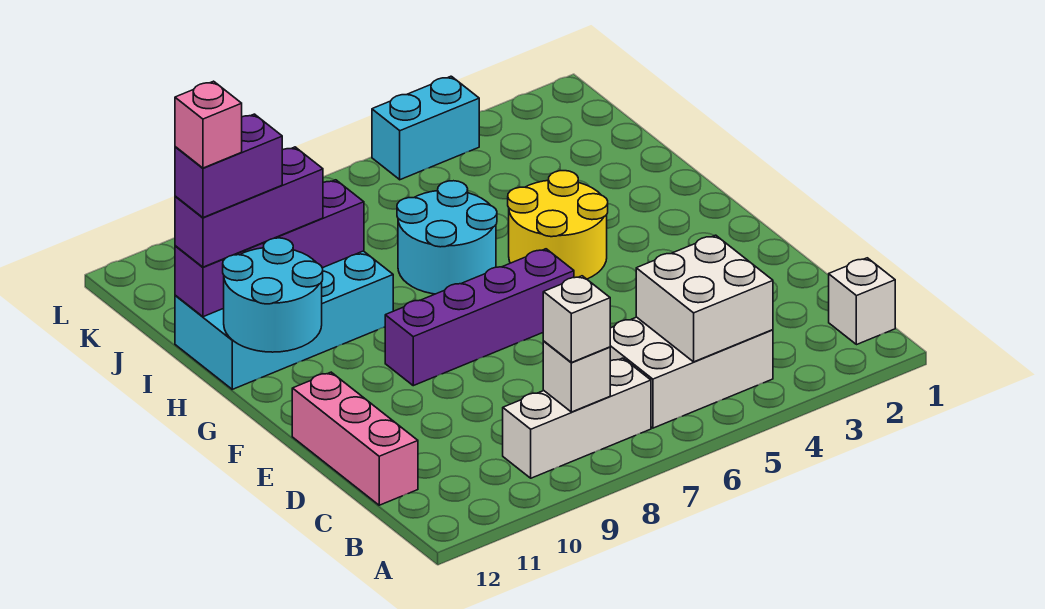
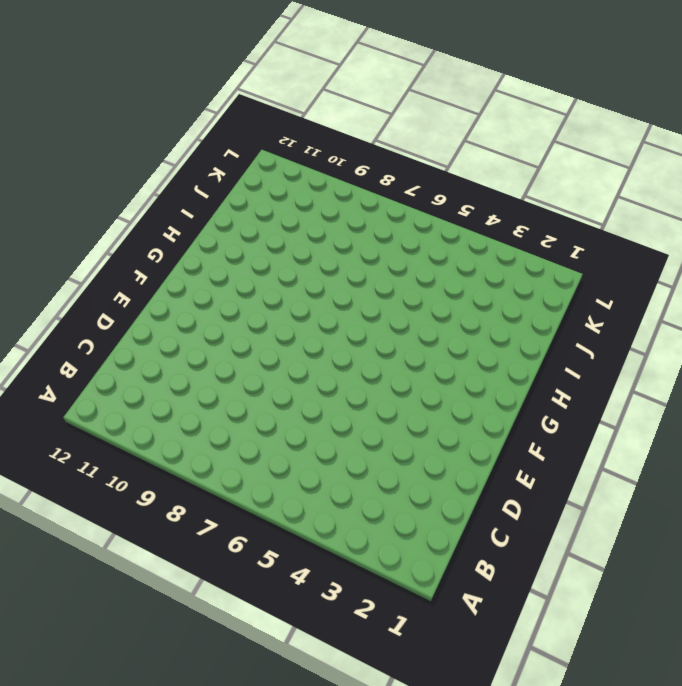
none -> white 1x1 brick [829,258,895,345]
none -> white 2x3 brick [610,317,773,428]
none -> white 1x3 brick [503,358,651,478]

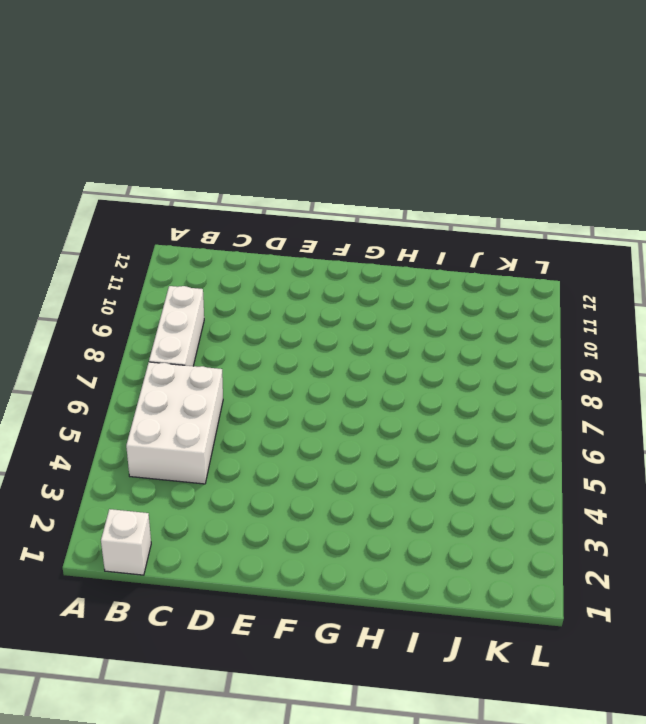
none -> pink 1x3 brick [292,372,418,505]
none -> purple 1x4 brick [385,249,574,386]
none -> yellow 2x2 round brick [508,171,608,279]

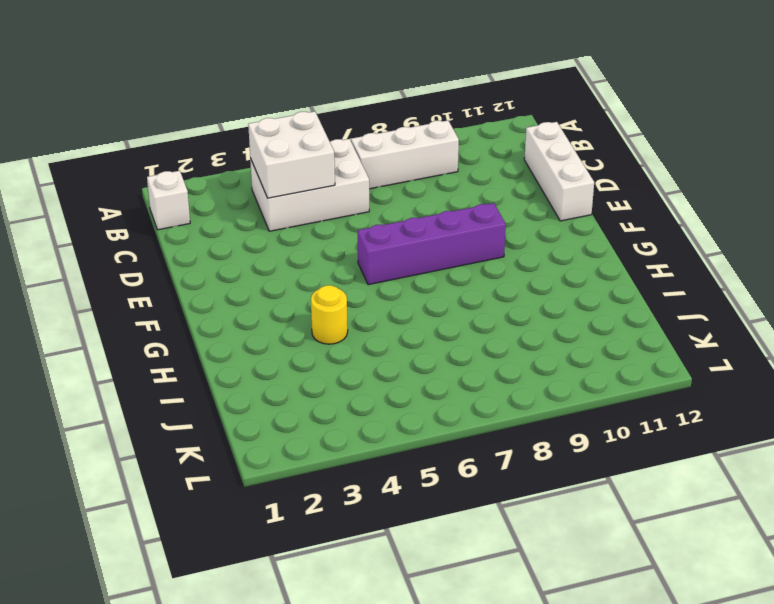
white 1x3 brick [524,122,594,221] -> pink 1x3 brick [292,372,418,505]
yellow 1x1 round brick [311,285,348,344] -> yellow 2x2 round brick [508,171,608,279]
none -> cyan 2x2 round brick [397,181,497,294]
none -> cyan 2x4 brick [175,251,393,389]
none -> cyan 1x2 brick [372,76,479,180]

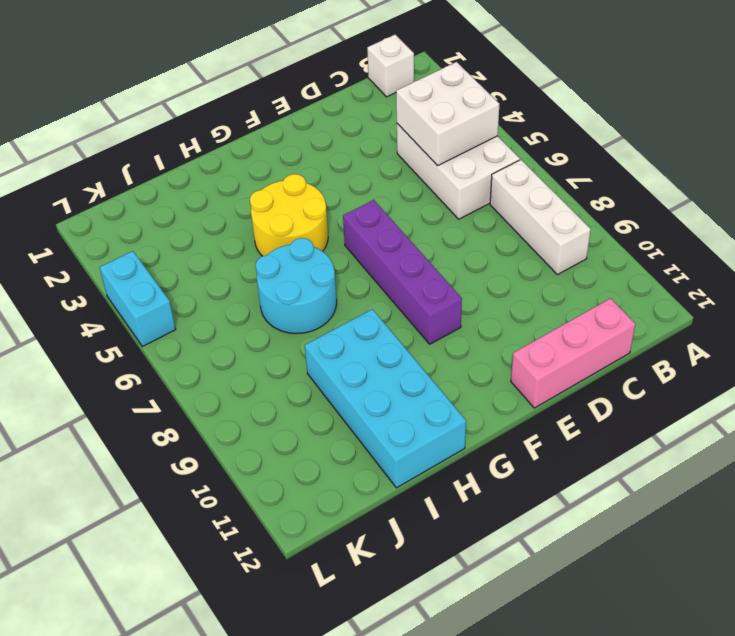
none -> white 1x1 brick [543,341,610,412]
none -> cyan 2x2 round brick [223,238,323,352]
none -> purple 1x4 brick [175,180,364,317]

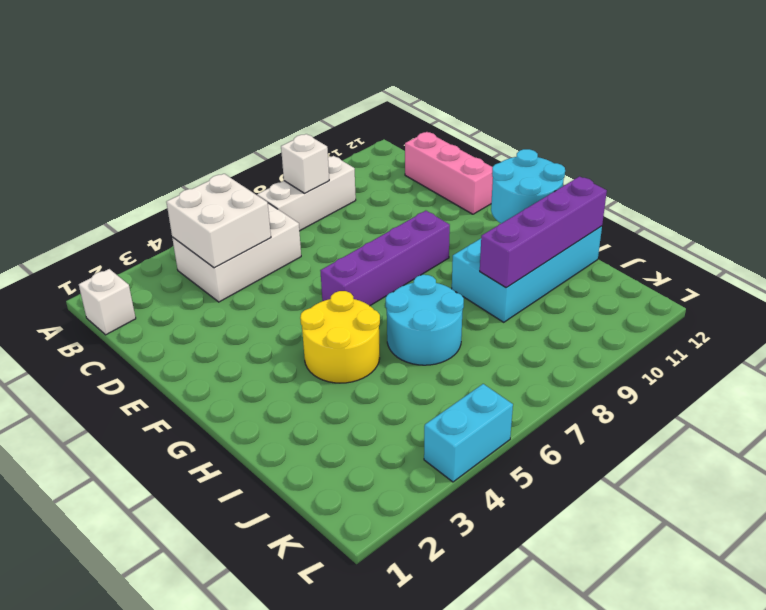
none -> white 1x1 brick [543,276,610,363]
none -> purple 1x3 brick [175,147,323,267]
none -> purple 1x2 brick [175,114,282,218]

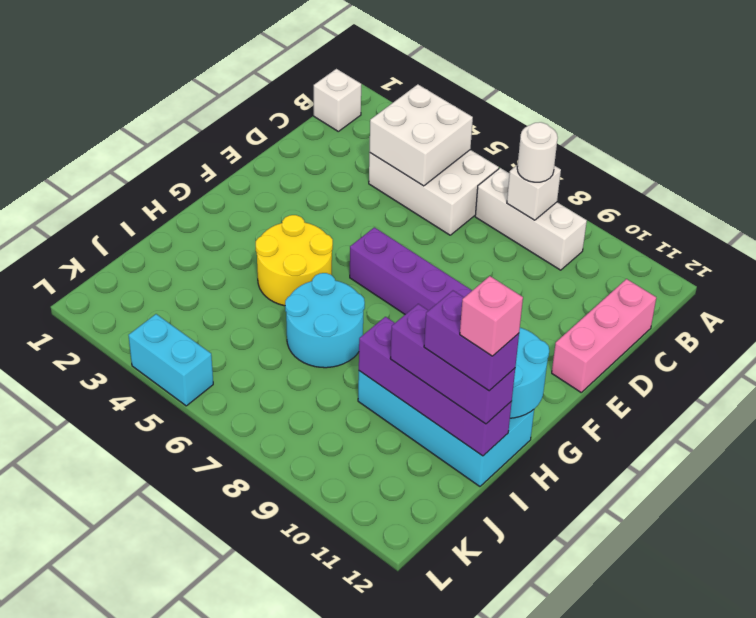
white 1x1 round brick [517,122,558,182] -> white 1x1 brick [543,276,610,363]

